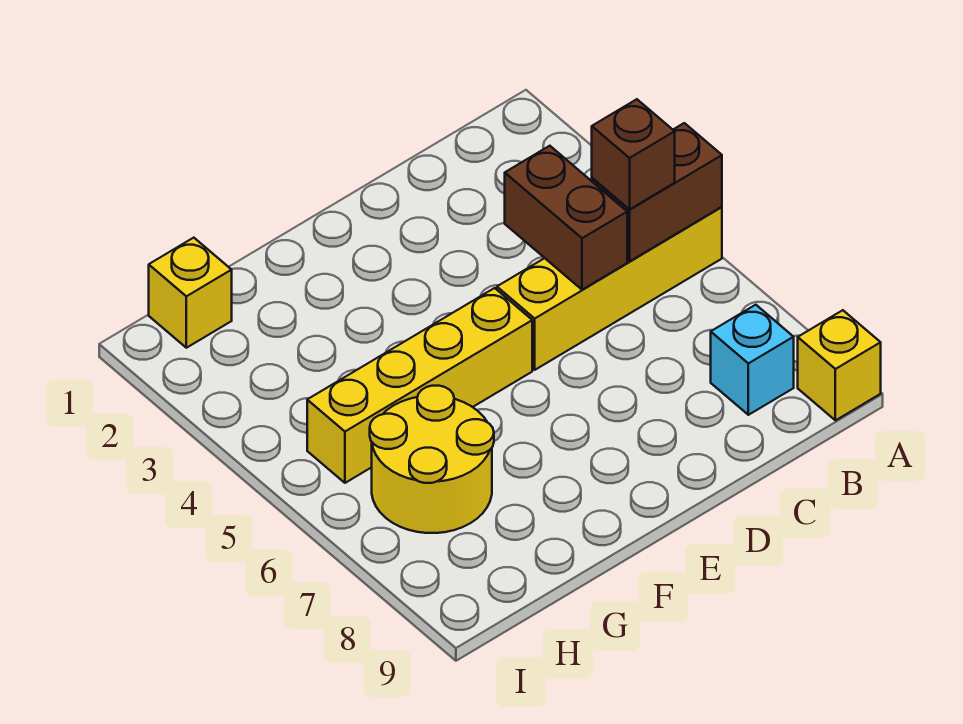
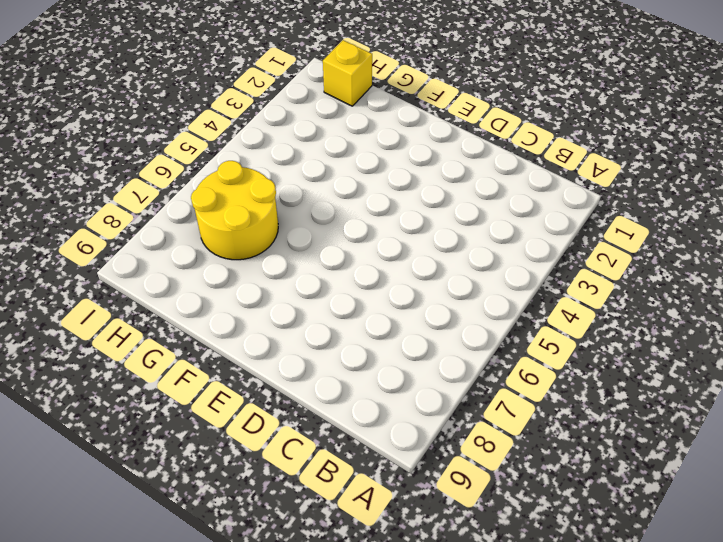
none -> yellow 1x4 brick [497,207,722,370]
none -> yellow 1x1 brick [798,310,881,420]

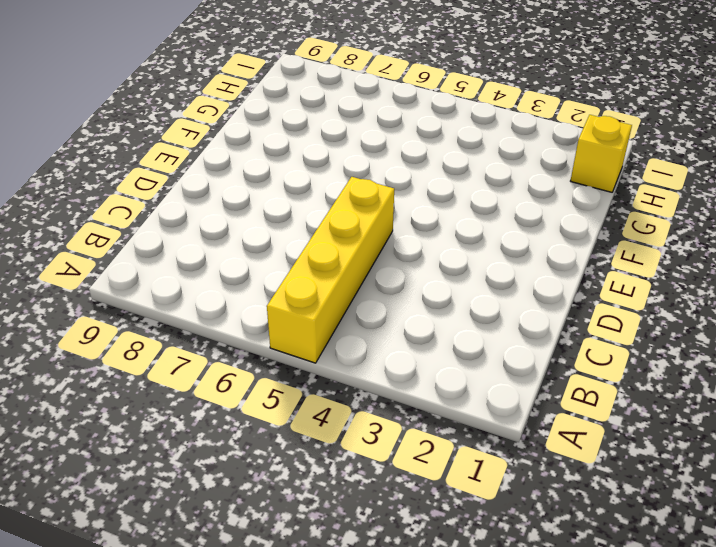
none -> yellow 1x1 brick [798,310,881,420]
none -> cyan 1x1 brick [711,305,794,415]

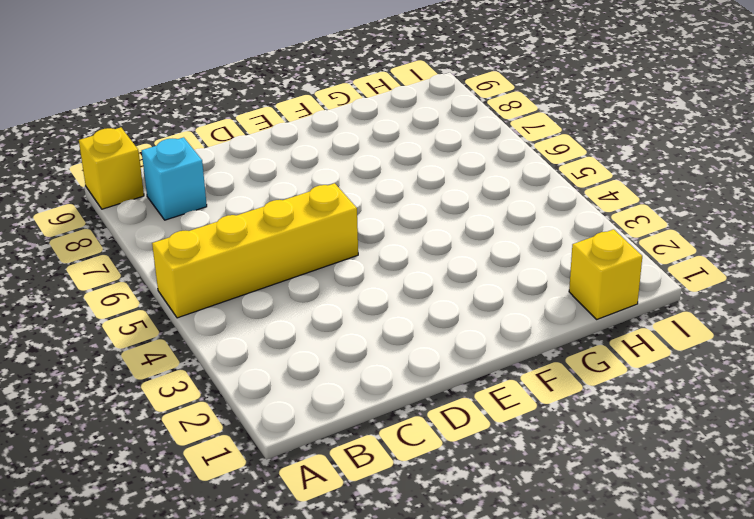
none -> yellow 1x4 brick [307,288,532,483]
none -> yellow 2x2 round brick [370,386,494,533]

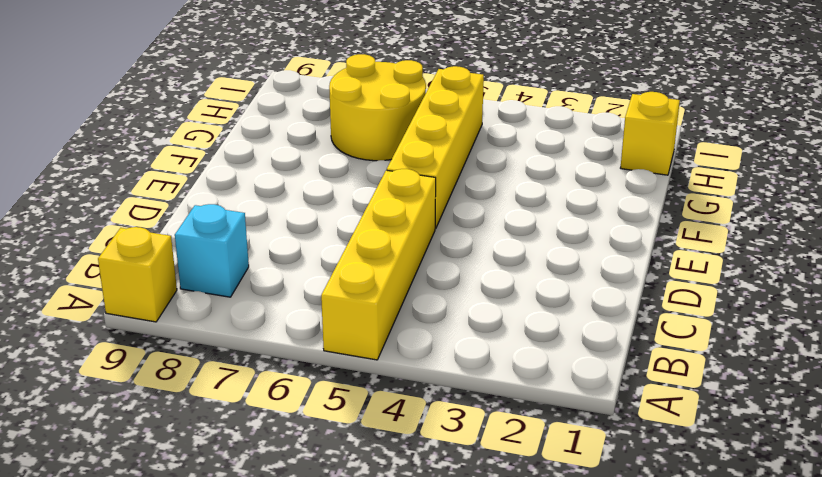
none -> brown 1x2 brick [592,123,722,261]
none -> brown 1x2 brick [505,146,627,290]

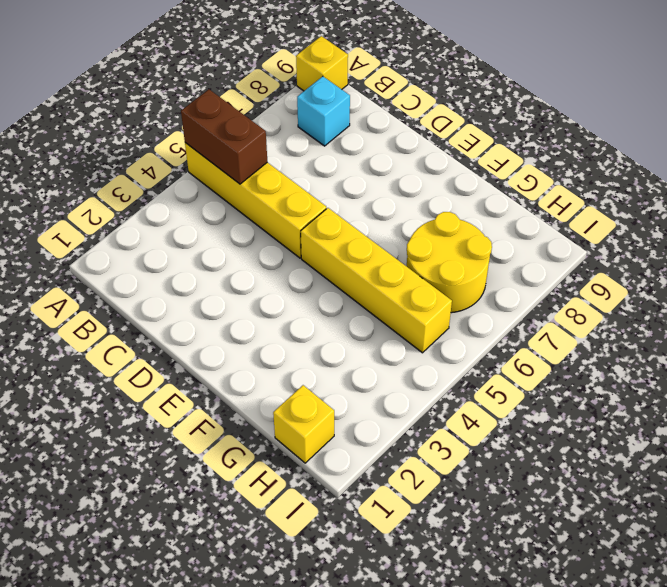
none -> brown 1x2 brick [505,146,627,290]
none -> brown 1x1 brick [592,99,675,209]

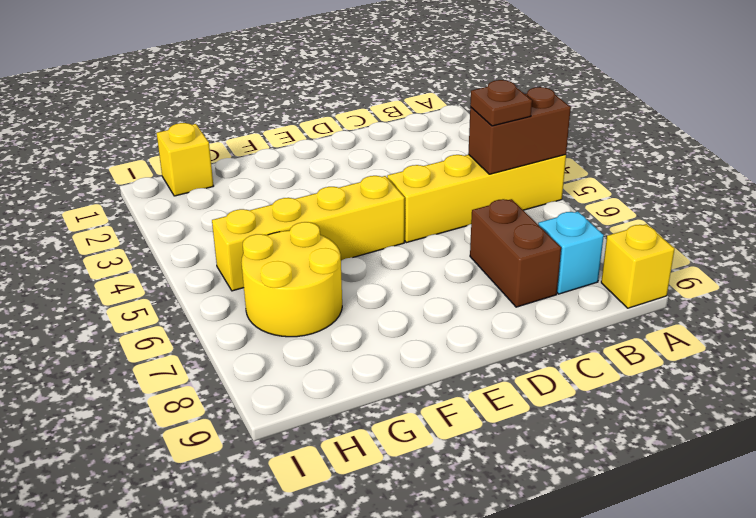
brown 1x1 plate [470,80,532,126] -> brown 1x1 brick [592,99,675,209]
brown 1x2 brick [470,199,561,307] -> brown 1x2 brick moved to [505,146,627,290]

